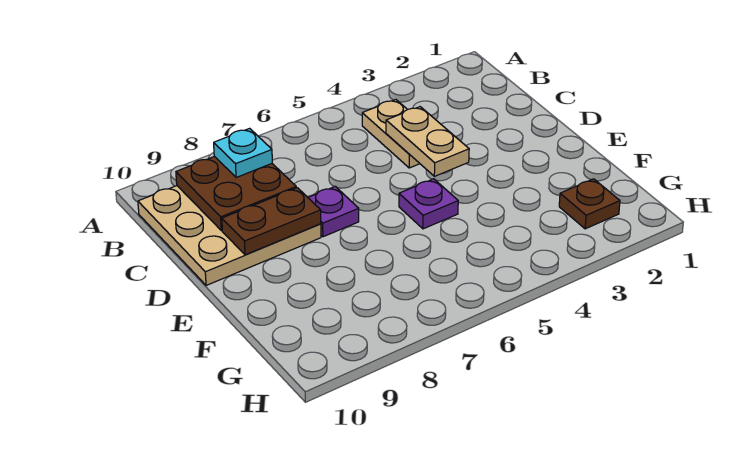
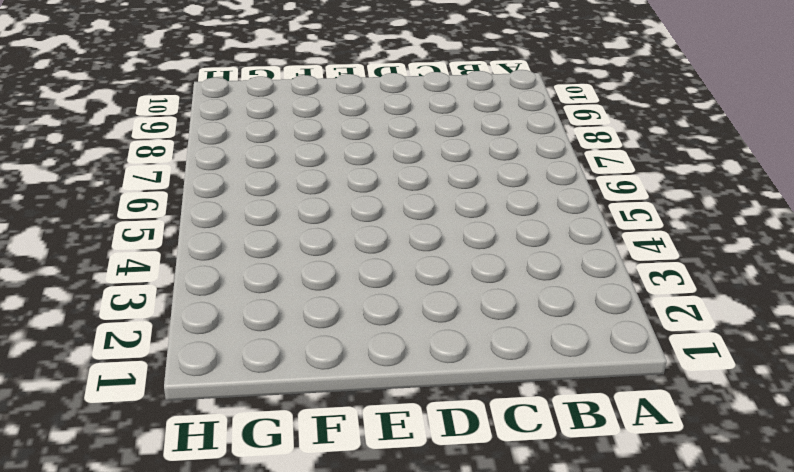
none -> tan 1x2 plate [362,100,420,168]
none -> tan 3x3 plate [138,186,321,285]

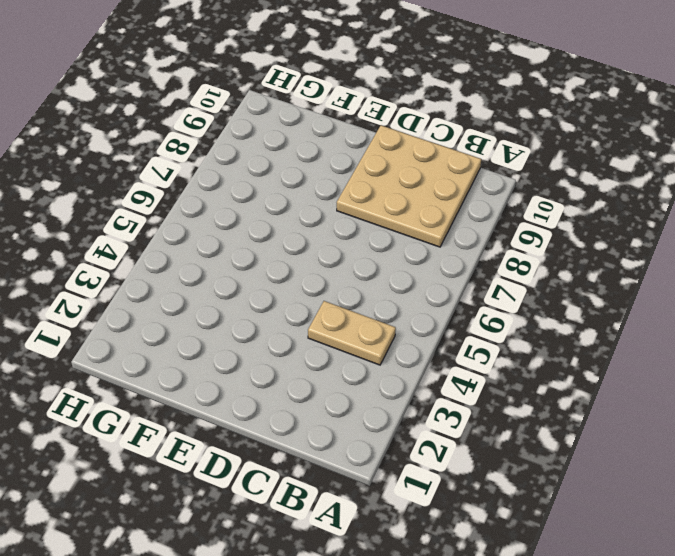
none -> purple 1x1 plate [308,186,359,237]
none -> purple 1x1 plate [399,179,458,229]

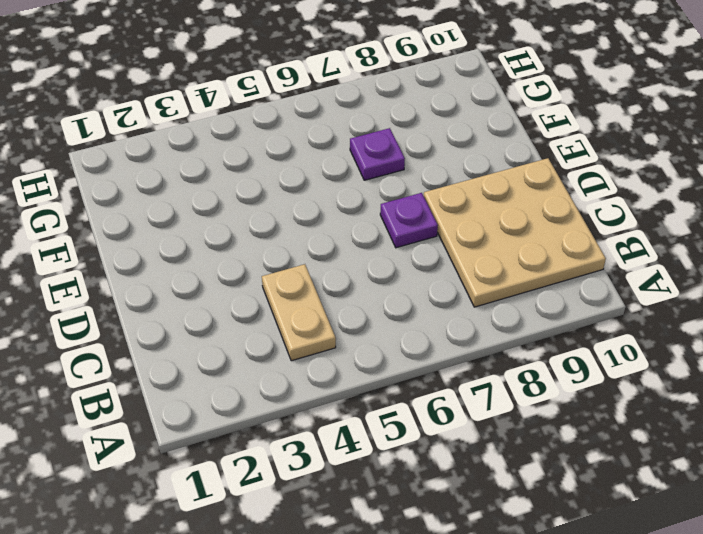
purple 1x1 plate [350,128,405,180] -> purple 1x1 plate moved to [399,179,458,229]
none -> brown 1x1 plate [559,179,620,229]
none -> brown 2x2 plate [176,156,296,231]

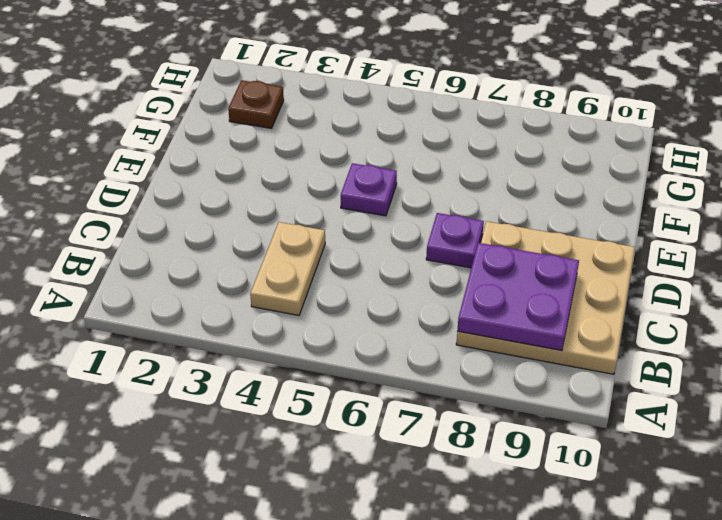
purple 2x2 plate [457,243,579,350] -> brown 2x2 plate [176,156,296,231]
none -> tan 1x2 plate [386,107,469,176]
none -> brown 1x2 plate [222,188,321,255]

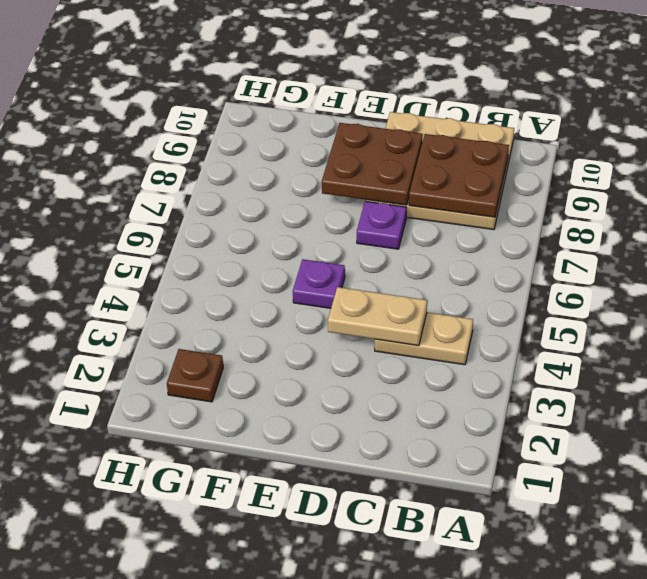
brown 2x2 plate [322,123,423,205] -> brown 1x2 plate [222,188,321,255]
none -> cyan 1x1 plate [214,128,272,177]

